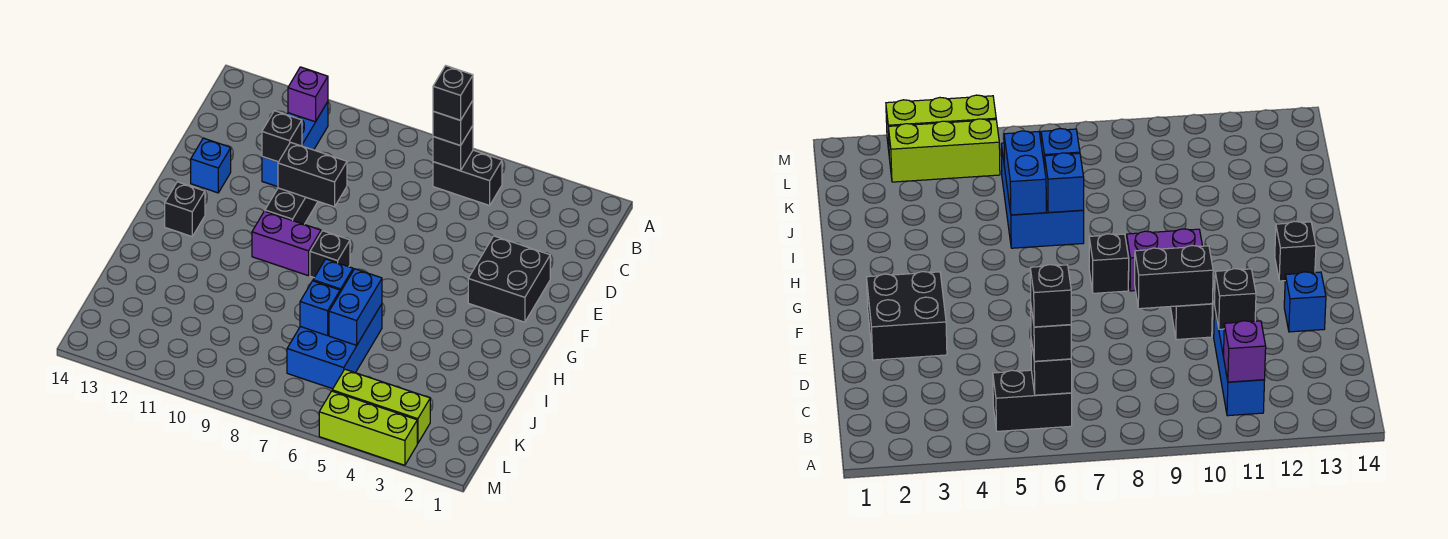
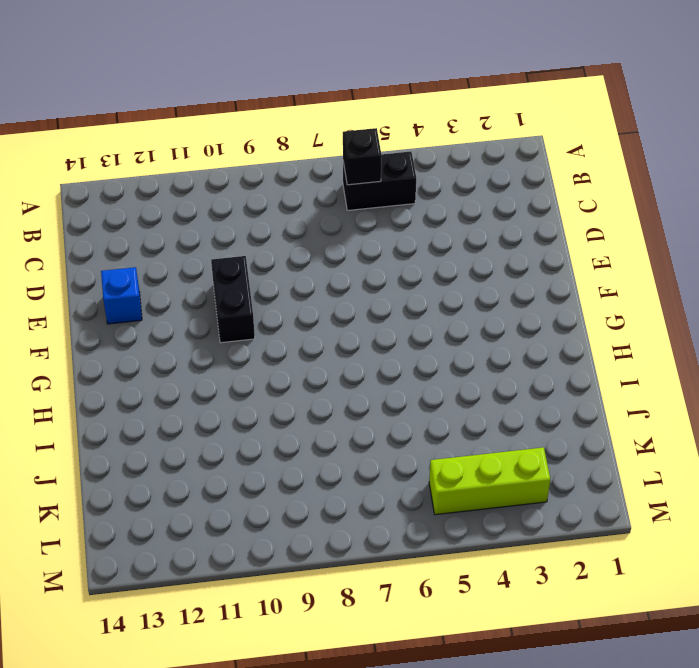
none -> blue 1x3 brick [262,102,328,187]
none -> black 2x2 brick [468,236,550,322]
none -> black 1x1 brick [310,231,350,277]

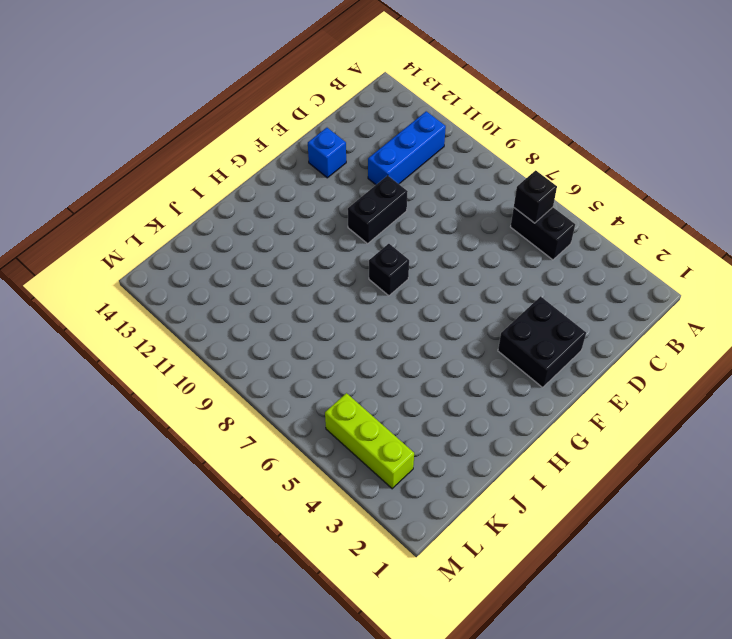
none -> purple 1x2 brick [252,211,321,276]
none -> black 1x1 brick [165,182,205,236]
none -> blue 2x3 brick [287,304,382,389]

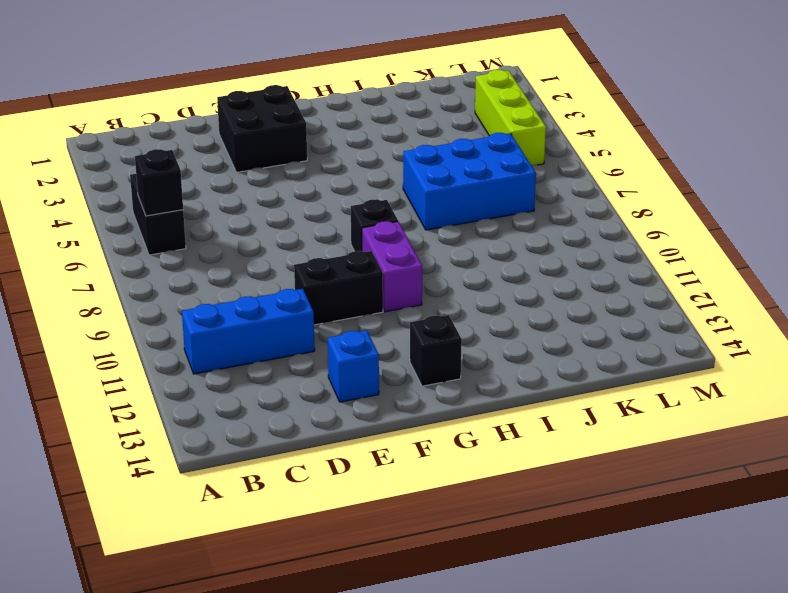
none -> lime 1x3 brick [319,391,417,465]
none -> purple 1x1 brick [288,67,328,122]
none -> black 1x1 brick [262,111,302,162]

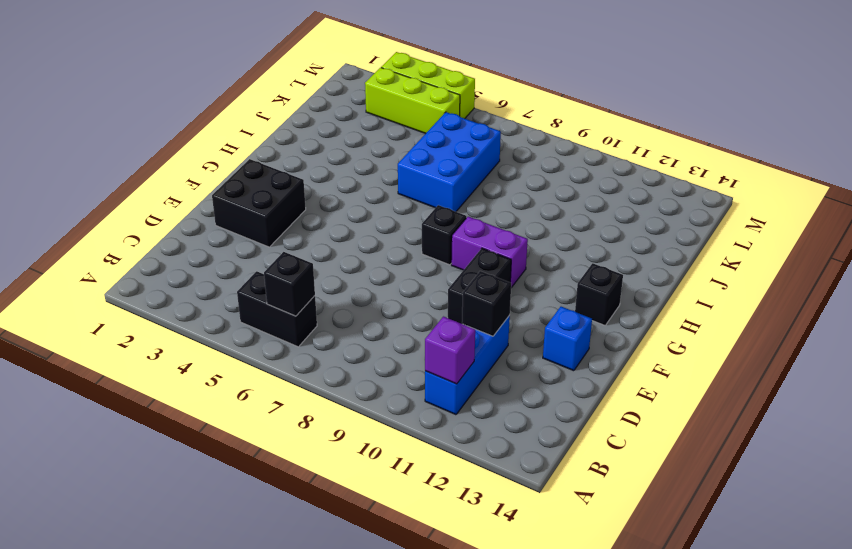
none -> black 1x2 brick [278,142,347,207]
none -> blue 1x2 brick [329,269,382,345]
none -> blue 1x1 brick [313,259,353,292]

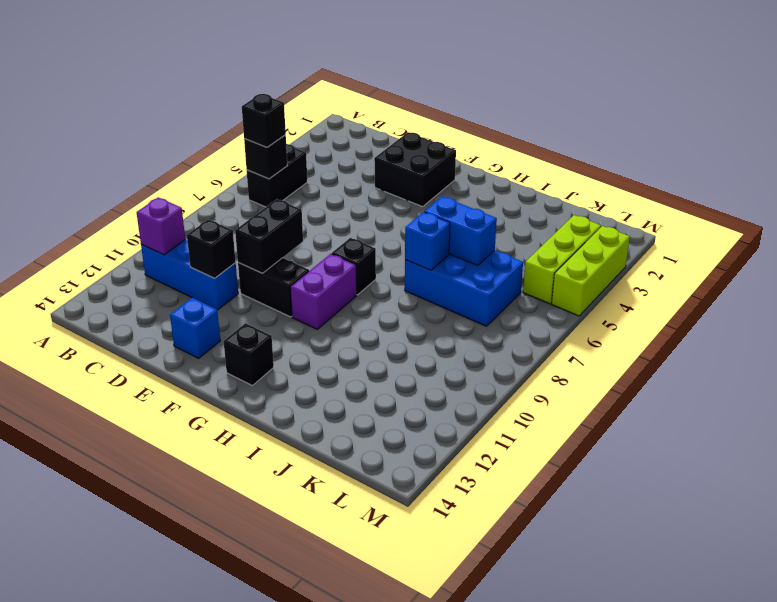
none -> blue 1x1 brick [300,281,340,336]
none -> black 1x1 brick [433,66,473,120]

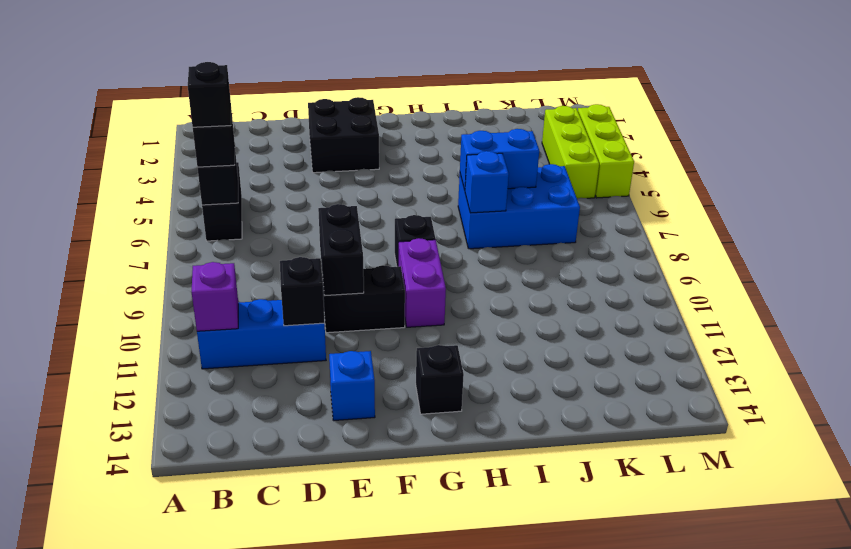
none -> blue 1x1 brick [300,281,340,336]

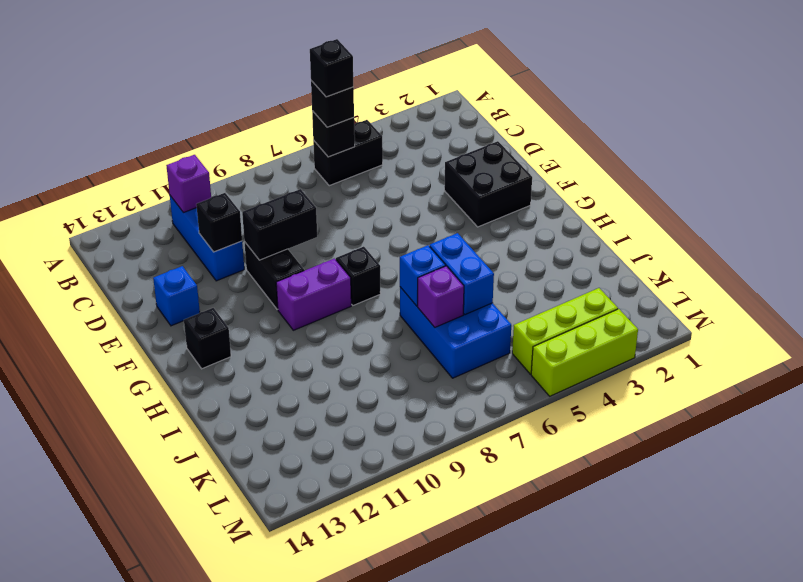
purple 1x1 brick [418,266,464,327] -> blue 1x1 brick [300,281,340,336]

